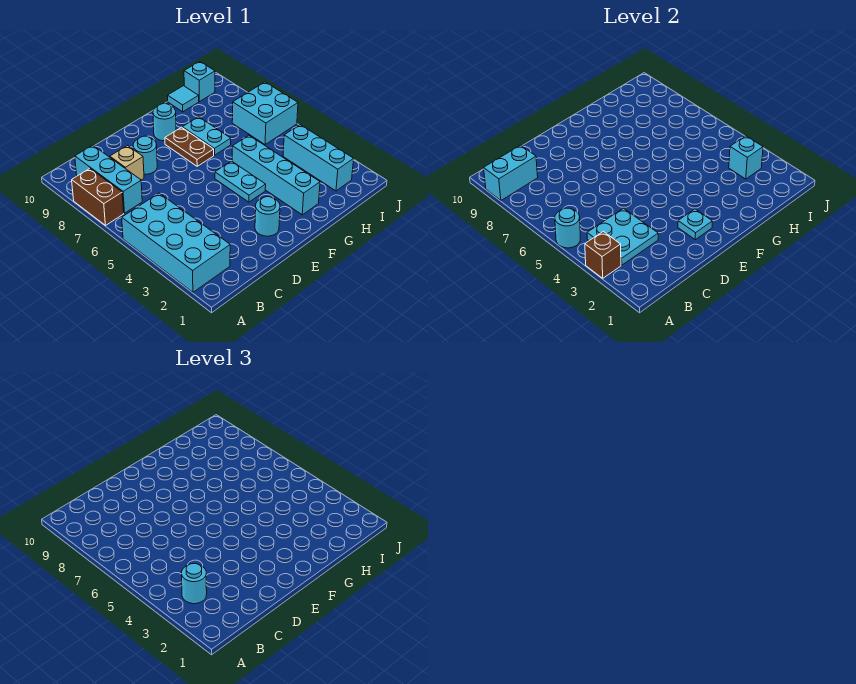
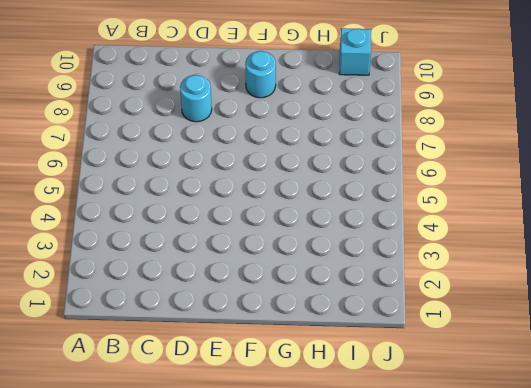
none -> cyan 2x4 brick [122,193,230,292]
none -> brown 1x2 brick [72,169,124,225]
none -> cyan 1x3 brick [75,145,142,213]

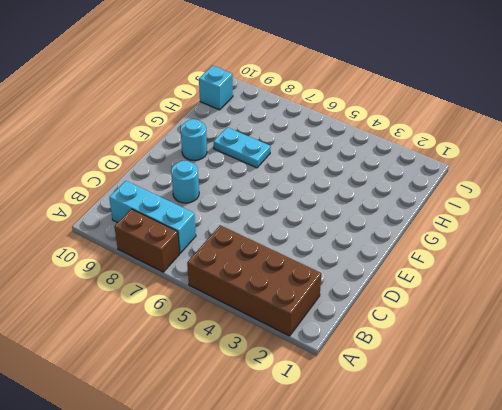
brown 2x4 brick [187,225,321,336] -> cyan 2x4 brick [122,193,230,292]
none -> tan 1x1 brick [110,146,144,180]
none -> cyan 1x1 round brick [255,197,280,236]
none -> cyan 1x2 plate [215,161,266,202]

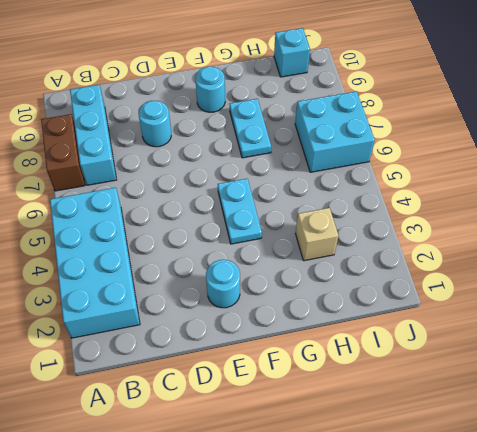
tan 1x1 brick [296,208,338,261] -> tan 1x1 brick moved to [110,146,144,180]
none -> brown 1x2 plate [165,127,214,166]
none -> cyan 1x4 brick [232,135,320,215]
none -> cyan 1x1 tile [168,86,199,112]

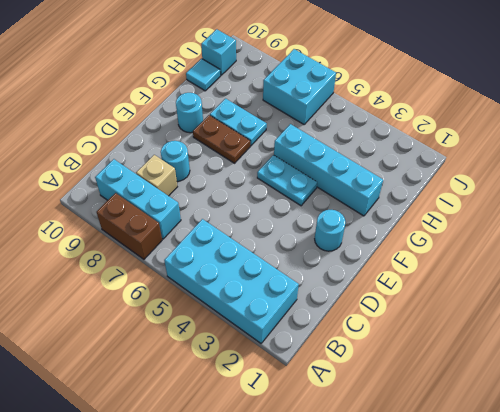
none -> cyan 1x3 brick [283,125,354,191]
none -> brown 1x1 brick [585,231,621,278]
none -> cyan 1x1 round brick [555,208,580,248]

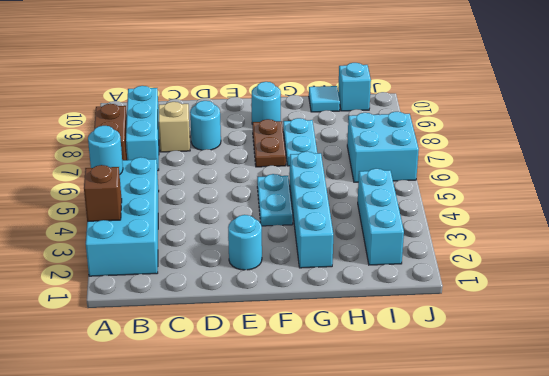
none -> cyan 1x2 brick [484,145,538,200]
none -> cyan 2x2 plate [587,208,658,265]
none -> cyan 1x1 plate [678,209,712,240]

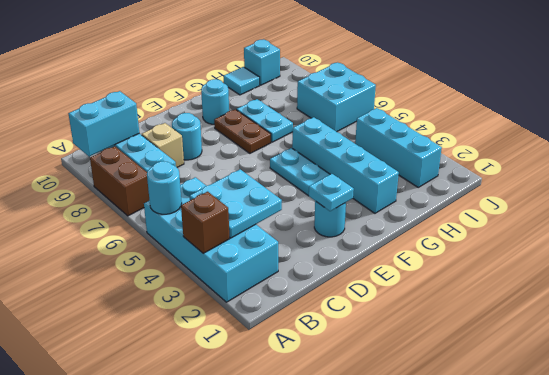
none -> cyan 1x1 brick [729,136,763,179]
none -> cyan 1x1 round brick [182,564,207,604]

